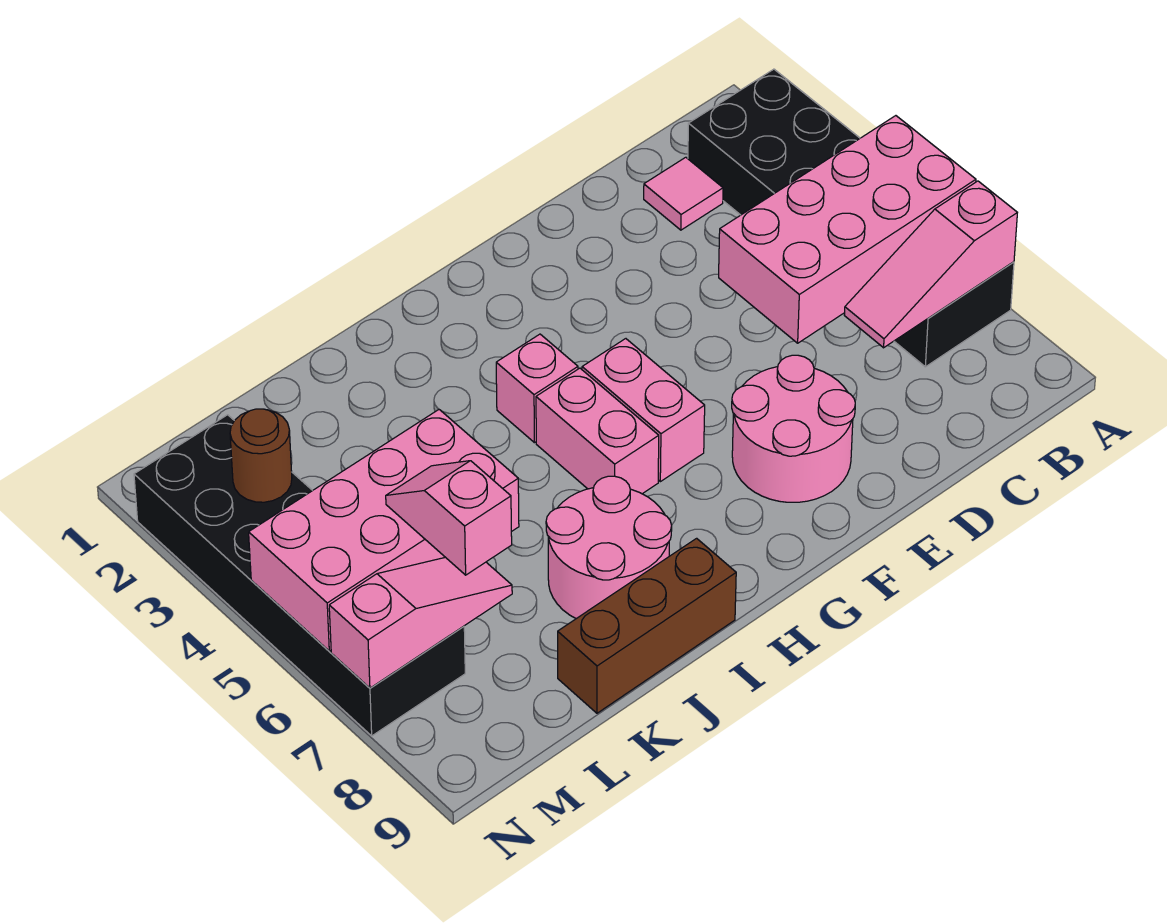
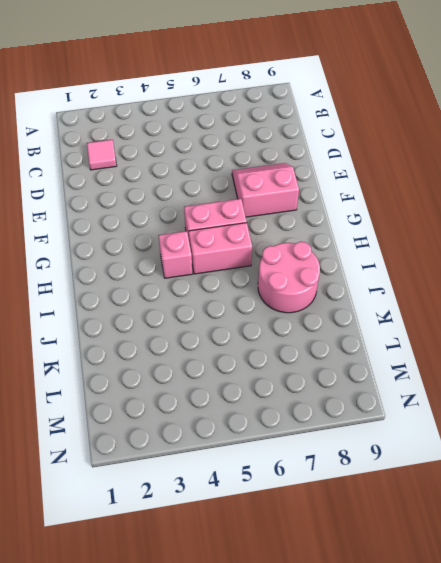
pink 2x2 slope [232,163,299,217] -> pink 2x2 round brick [732,355,855,502]
none -> black 2x6 brick [688,69,1014,367]
none -> brown 1x3 brick [558,538,736,713]
none -> black 2x6 brick [134,415,465,736]

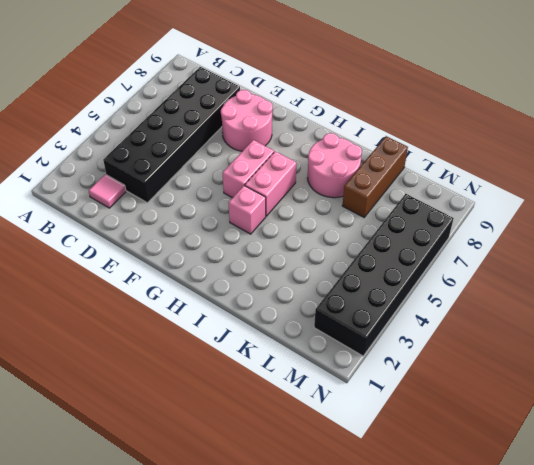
black 2x6 brick [103,67,240,203] -> black 2x6 brick moved to [688,69,1014,367]
brown 1x3 brick [342,136,408,217] -> brown 1x3 brick turned to [558,538,736,713]
none -> pink 2x4 brick [719,116,976,343]
none -> pink 1x3 slope [844,181,1017,348]
none -> pink 2x4 brick [249,410,519,651]

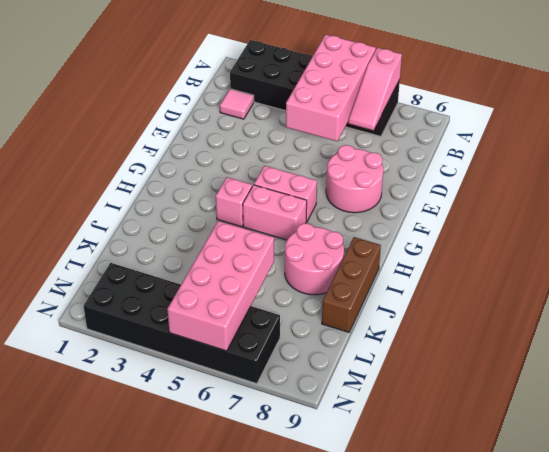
none -> pink 1x3 slope [329,557,512,688]
none -> brown 1x1 round brick [230,409,292,502]
none -> pink 1x2 slope [386,461,512,575]

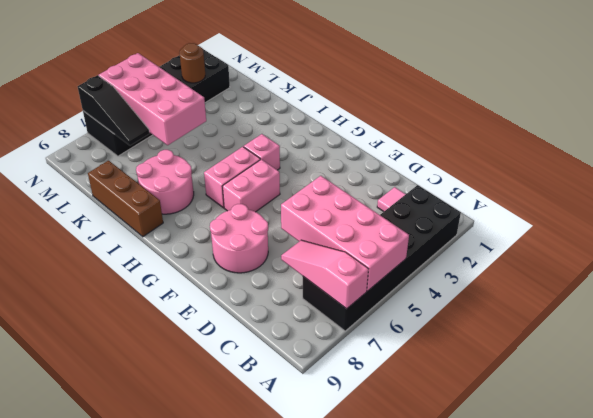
black 1x3 slope [78,75,150,146] -> pink 1x3 slope [329,557,512,688]
none -> pink 1x2 slope [386,461,512,575]

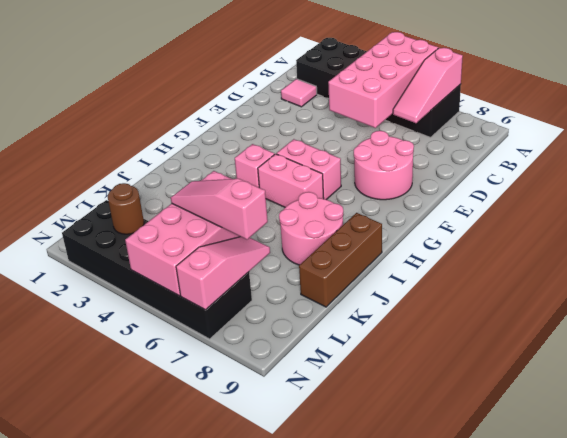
pink 1x3 slope [171,178,268,240] -> pink 1x2 slope [386,461,512,575]

